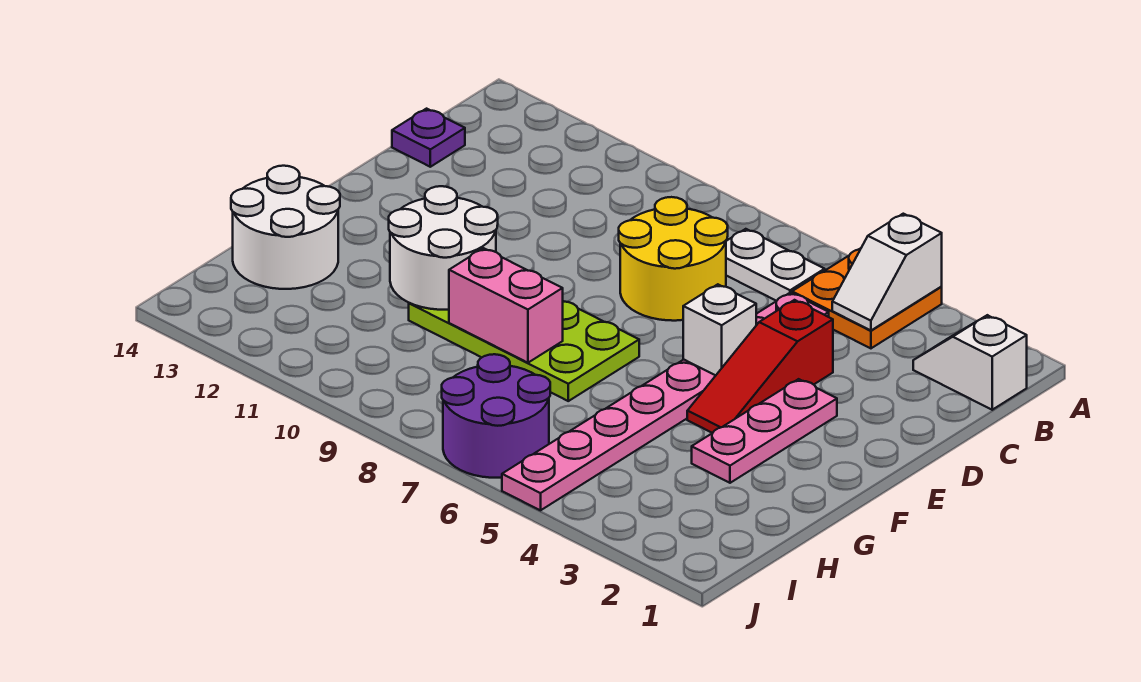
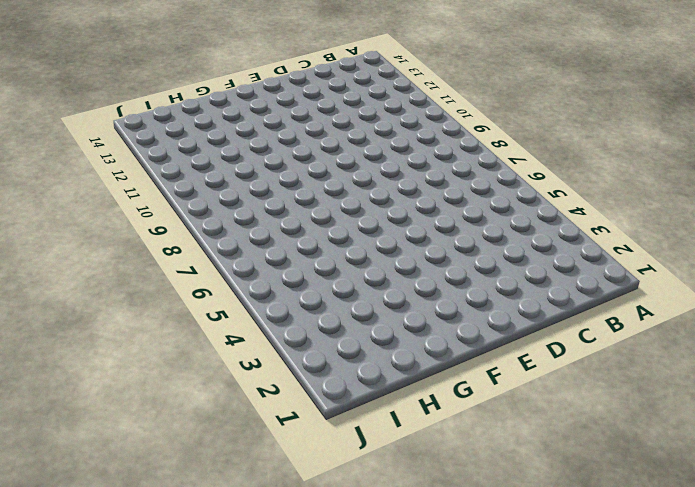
none -> orange 2x2 plate [792,248,942,348]
none -> white 1x2 slope [913,315,1027,410]
none -> white 1x2 plate [726,229,825,301]

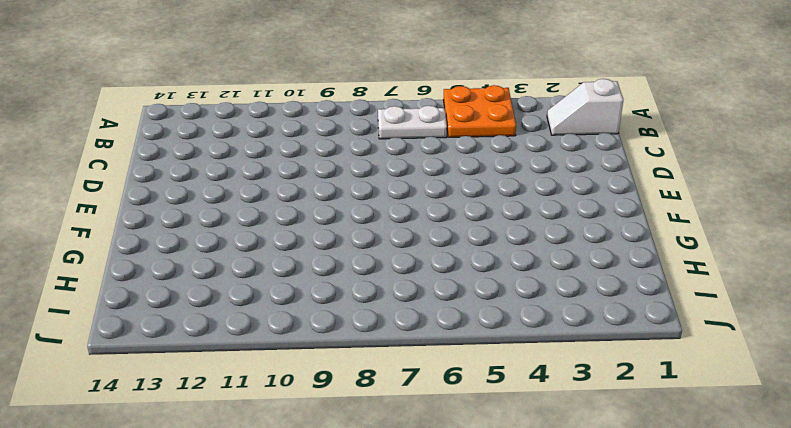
none -> pink 1x8 plate [502,293,829,510]
none -> yellow 2x2 round brick [619,197,728,321]
none -> purple 1x1 plate [392,109,465,167]

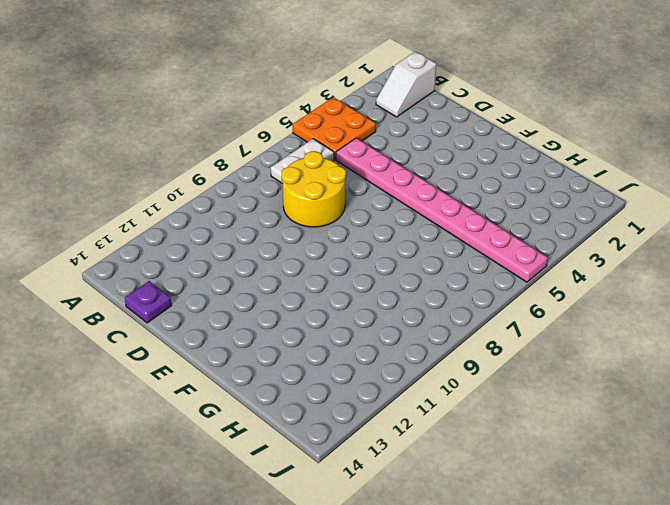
none -> red 1x3 slope [687,300,833,433]
none -> pink 1x3 plate [692,379,837,483]
none -> lime 2x4 plate [409,301,639,401]

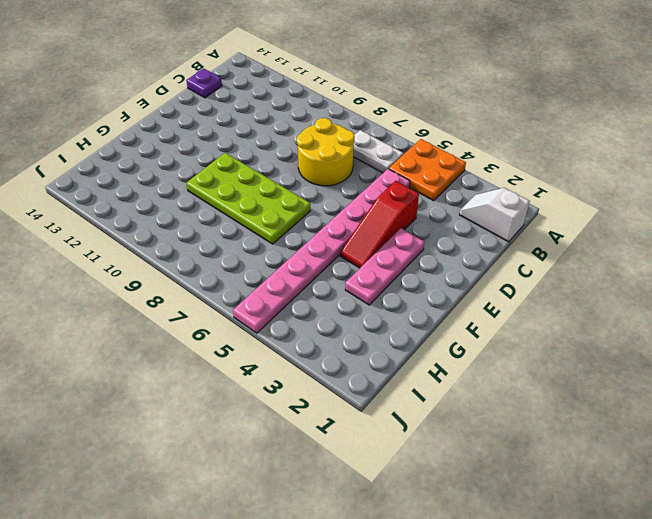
none -> white 2x2 round brick [231,166,340,289]
none -> purple 2x2 round brick [442,354,550,478]
none -> white 1x2 slope [832,214,942,330]

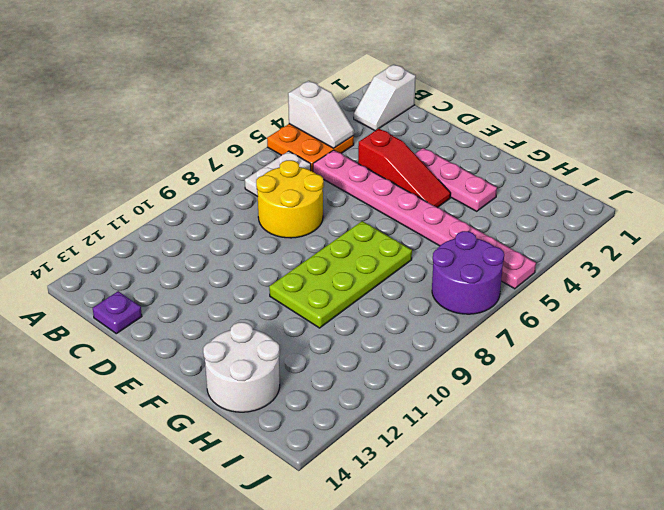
none -> white 1x1 brick [683,284,756,375]
none -> white 2x2 round brick [389,186,498,310]
none -> pink 1x2 brick [449,248,563,363]

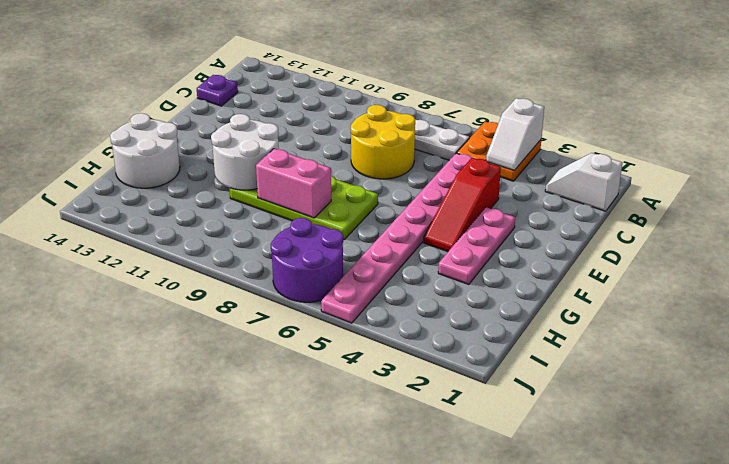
none -> white 1x1 brick [683,284,756,375]

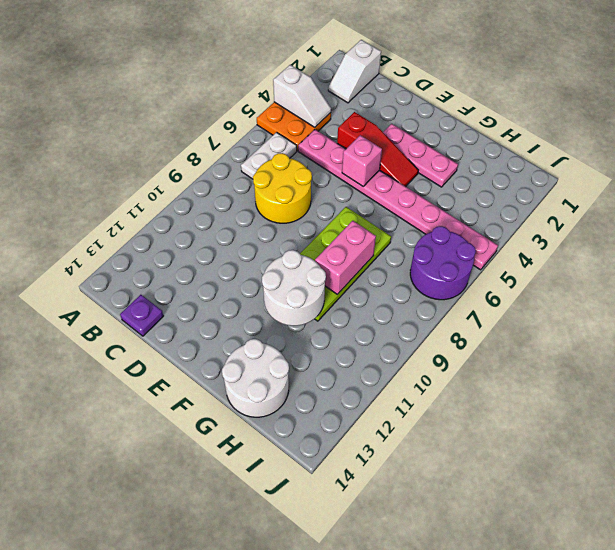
pink 1x1 brick [342,135,382,186] -> white 1x1 brick [683,284,756,375]

